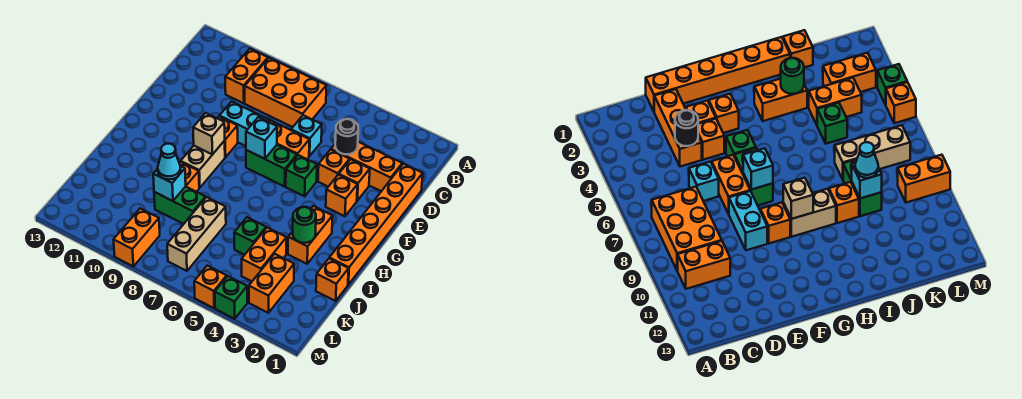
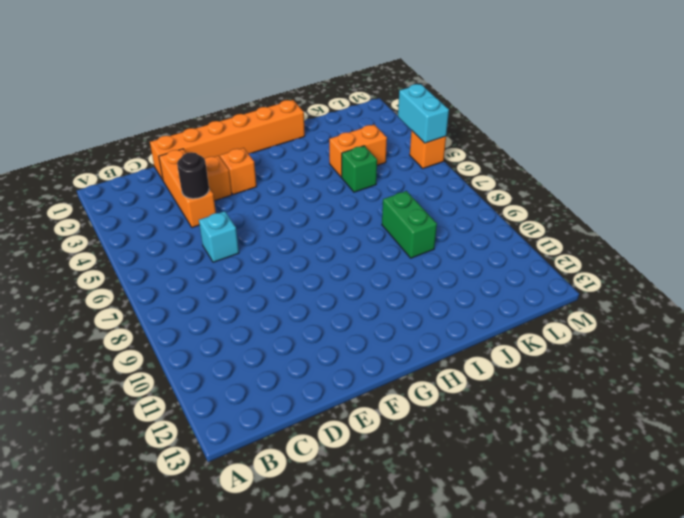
cyan 1x2 brick [398,84,449,143] -> cyan 1x2 brick moved to [219,102,270,146]
none -> orange 2x3 brick [245,58,326,127]
none -> orange 1x2 brick [225,49,268,103]
none -> orange 1x1 brick [318,150,350,187]
none -> orange 1x2 brick [269,121,309,159]

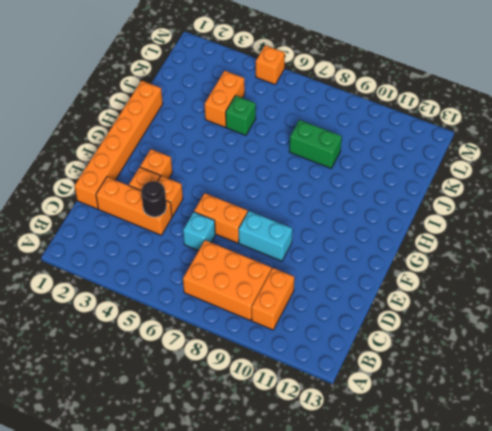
none -> green 1x1 brick [286,155,317,196]
none -> green 1x2 brick [246,145,297,187]
none -> orange 1x1 brick [217,117,238,157]
none -> tan 1x2 brick [181,141,225,188]

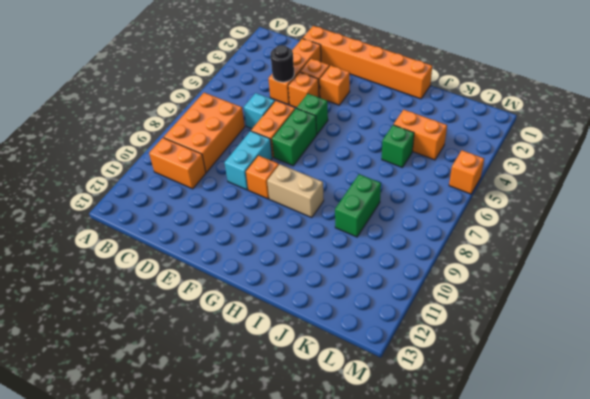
none -> orange 1x2 brick [288,206,333,264]
none -> orange 1x1 brick [179,162,199,192]
none -> orange 1x1 brick [316,259,349,301]
none -> tan 1x3 brick [167,197,226,271]

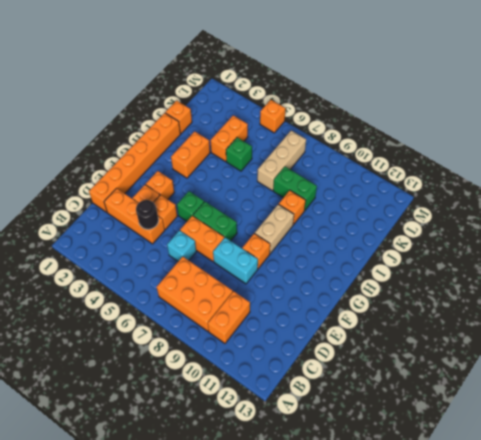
none -> orange 1x2 brick [249,254,294,313]
none -> orange 1x2 brick [113,208,160,267]
none -> green 1x1 brick [215,276,247,319]
none -> cyan 1x1 brick [246,117,277,159]

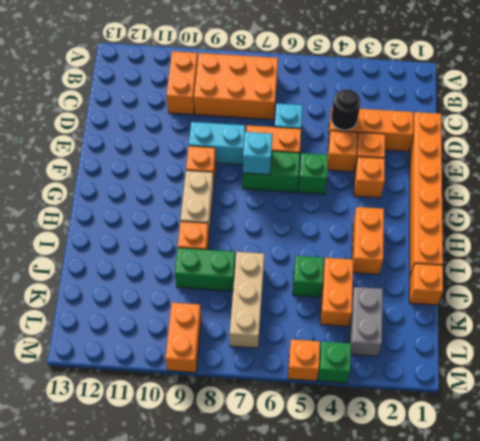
grey 1x2 brick [350,287,383,356] -> orange 1x2 brick [249,254,294,313]
none -> tan 1x1 brick [193,113,225,155]
none -> green 1x1 round brick [293,207,316,243]
none -> cyan 1x1 brick [153,166,186,201]
none -> cyan 1x1 cone [158,144,181,180]

